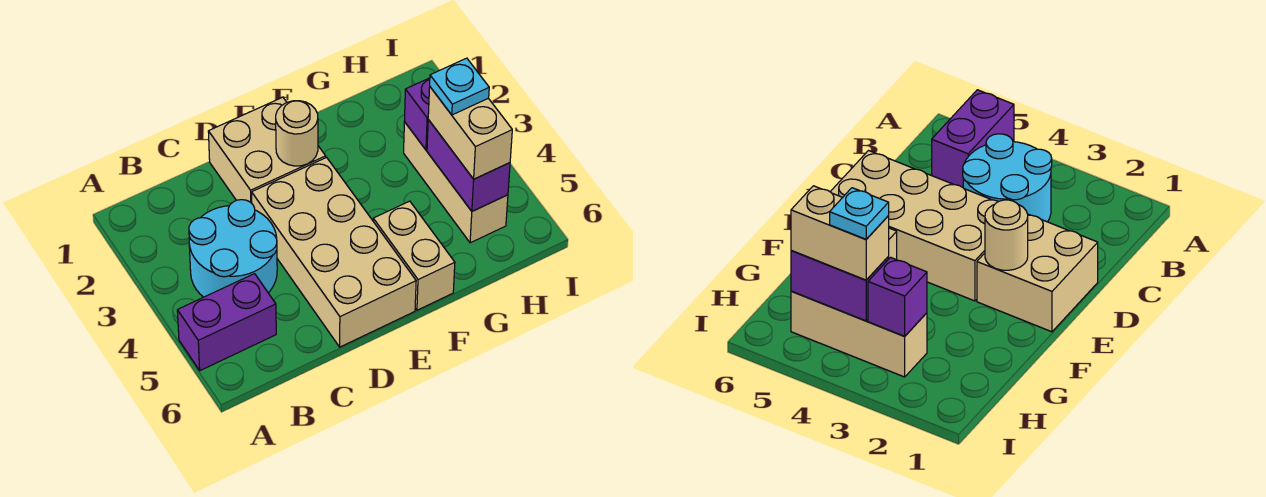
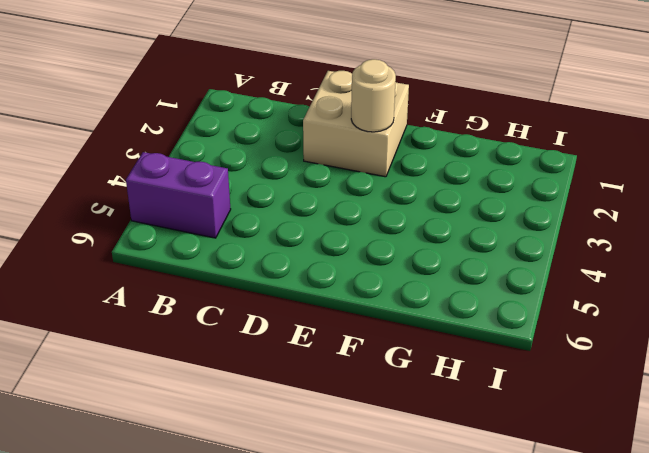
none -> cyan 2x2 round brick [189,200,277,297]
none -> tan 2x4 brick [252,157,416,347]

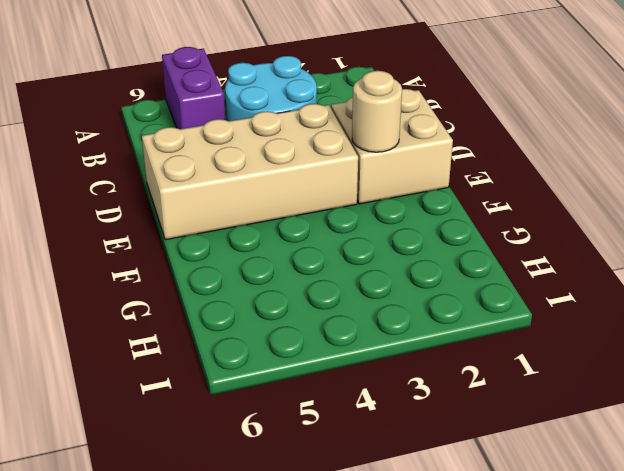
none -> tan 1x2 brick [373,201,455,310]
none -> tan 1x3 brick [404,122,508,243]

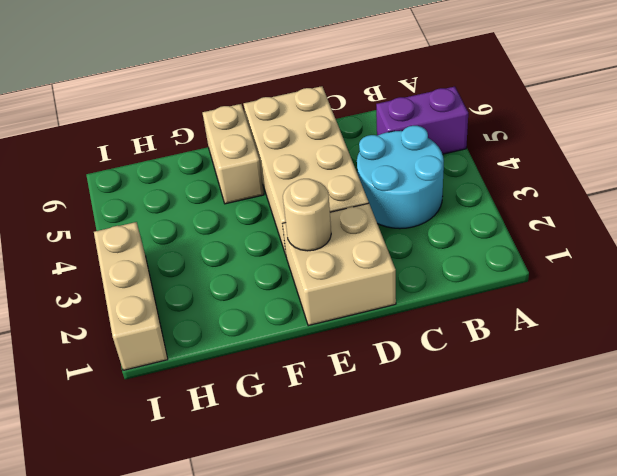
tan 1x3 brick [94,222,168,370] -> tan 1x3 brick moved to [404,122,508,243]
none -> purple 1x1 brick [405,78,430,150]
none -> purple 1x2 brick [427,120,510,211]

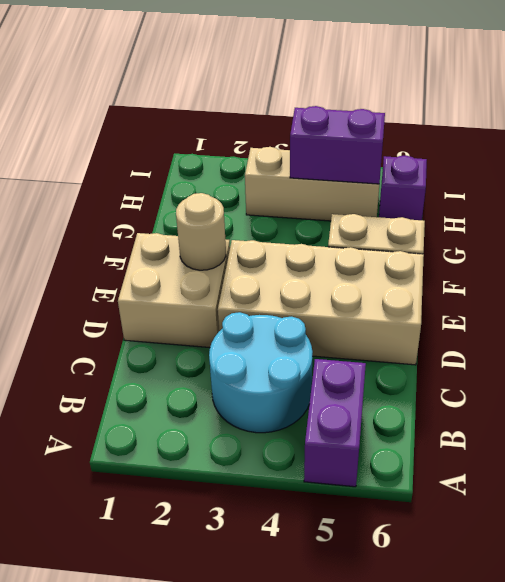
purple 1x1 brick [379,156,427,220] -> purple 1x1 brick moved to [405,78,430,150]
none -> tan 1x2 brick [428,87,512,179]
none -> cyan 1x1 plate [430,58,489,115]

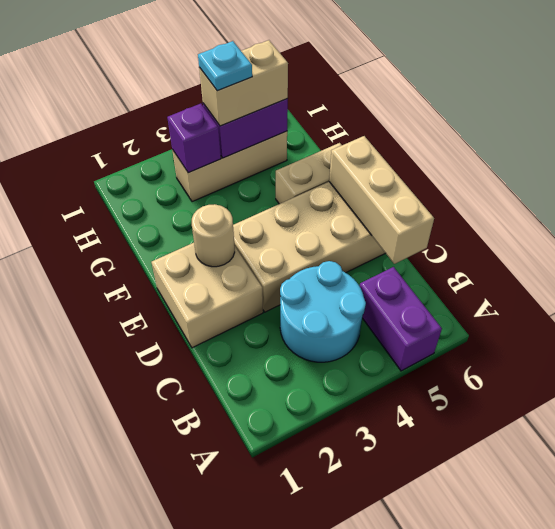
tan 1x3 brick [329,136,434,264] -> none

